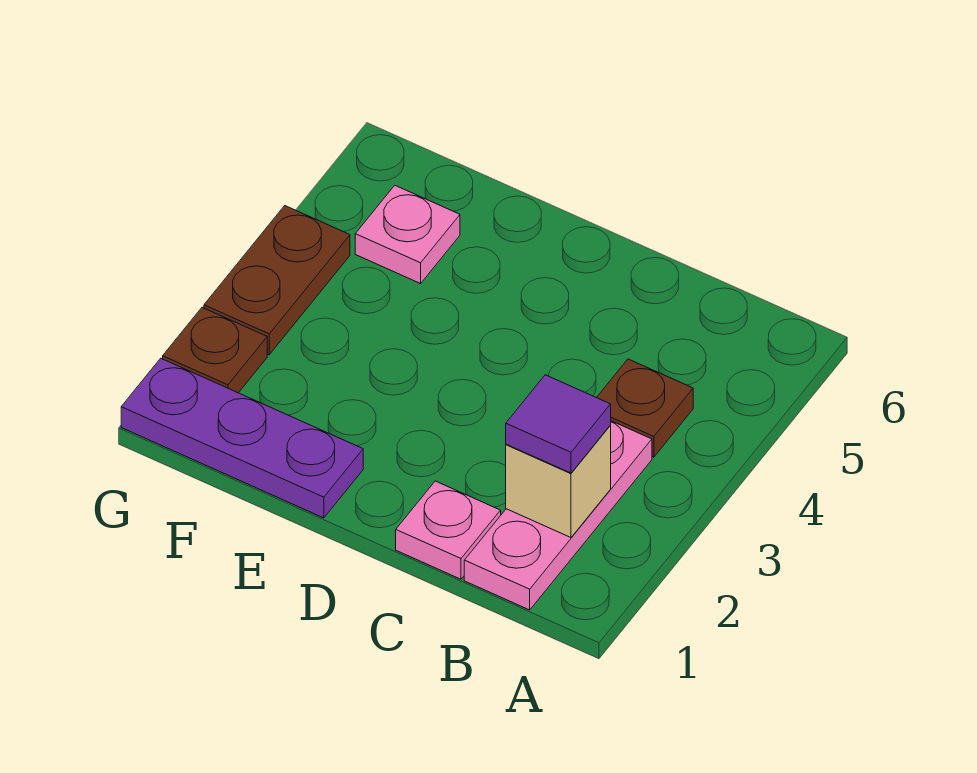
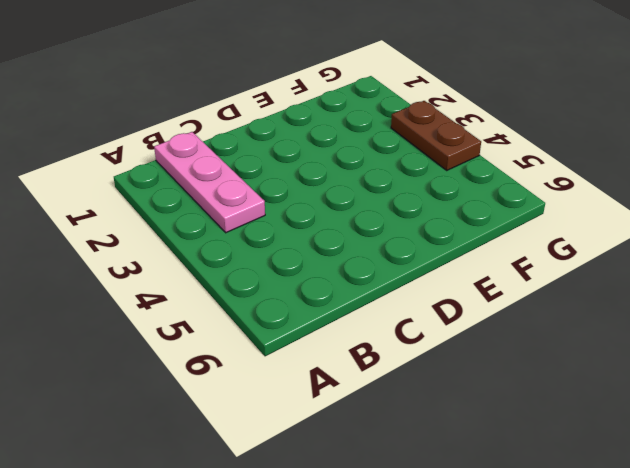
none -> brown 1x1 plate [597,359,693,457]
none -> pink 1x1 plate [396,481,501,579]

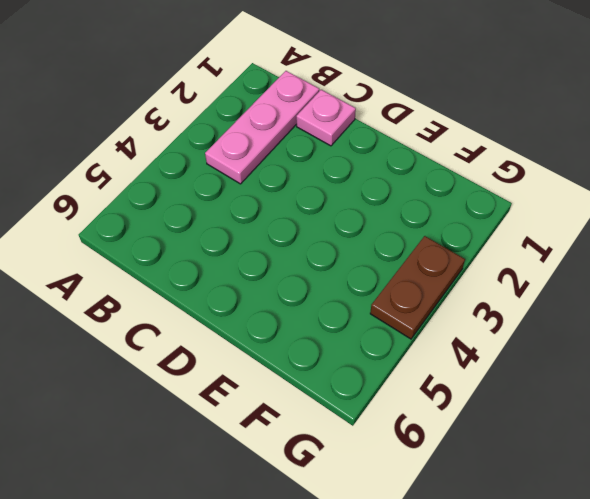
none -> brown 1x1 plate [597,359,693,457]
none -> purple 1x3 plate [121,358,363,518]

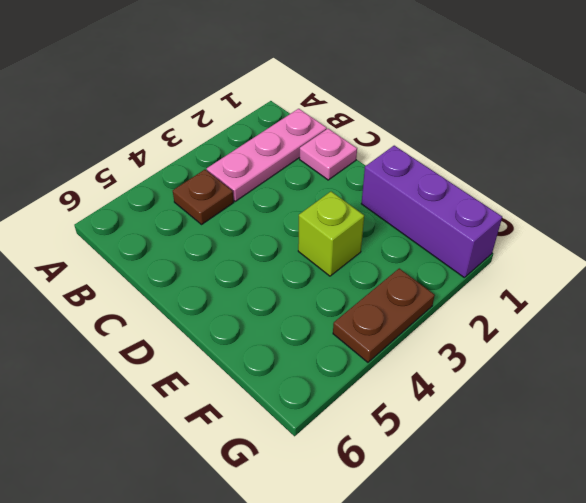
purple 1x3 brick [361,146,502,277] -> purple 1x3 plate [121,358,363,518]
lime 1x1 brick [298,192,364,276] -> none
none -> pink 1x1 plate [355,186,460,284]
none -> brown 1x1 plate [163,308,267,393]

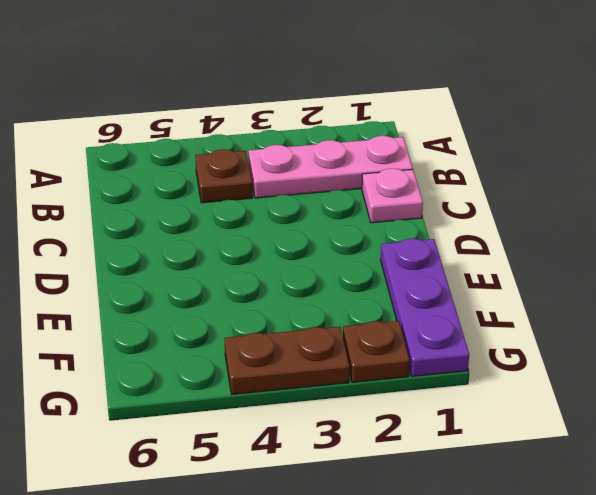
none -> pink 1x1 plate [355,186,460,284]
none -> tan 1x1 brick [506,426,611,537]

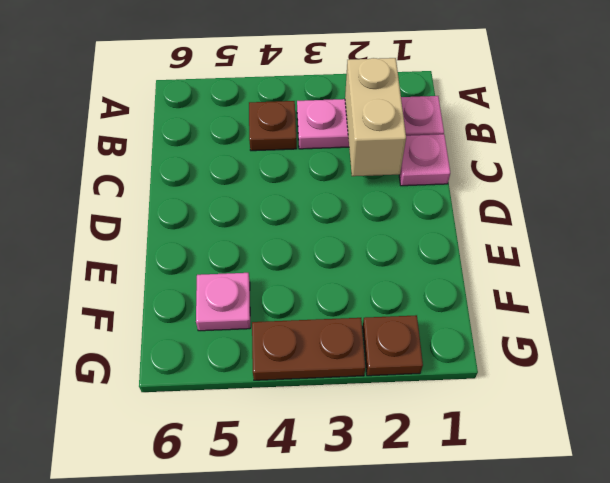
tan 1x2 brick [345,58,406,176] -> tan 1x1 brick [506,426,611,537]
none -> purple 1x3 plate [121,358,363,518]
none -> purple 1x1 tile [506,375,611,473]

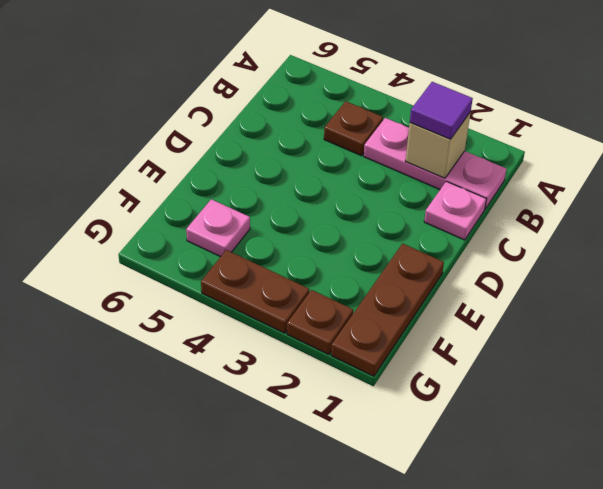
brown 1x3 plate [331,244,444,376] -> purple 1x3 plate [121,358,363,518]

